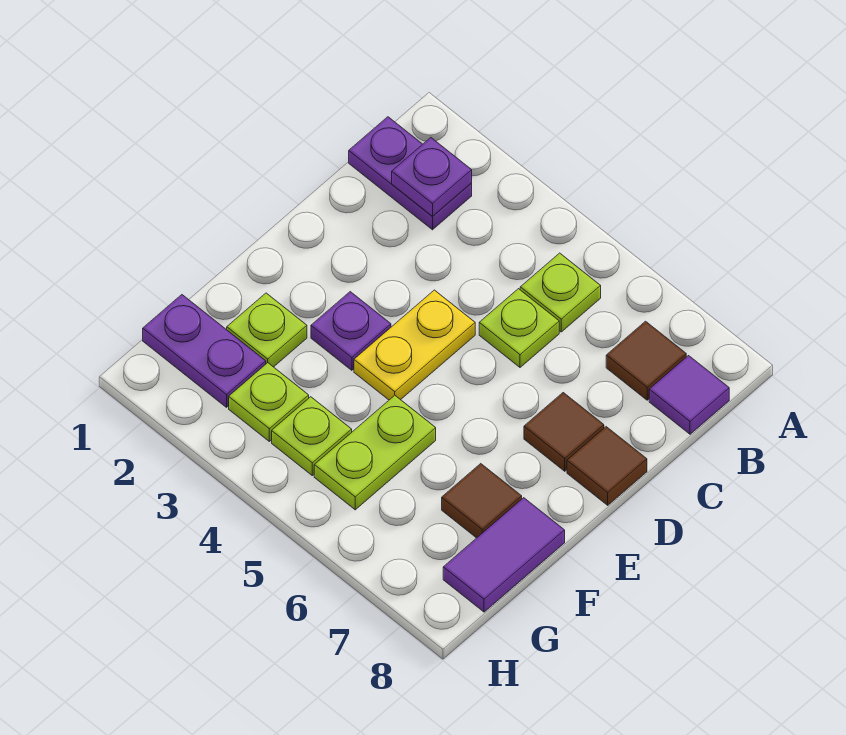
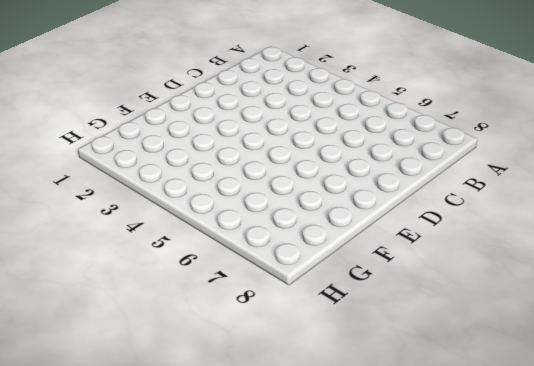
none -> purple 1x2 plate [349,117,472,230]
none -> lime 1x1 plate [520,253,601,332]
none -> brown 1x1 tile [606,321,686,400]

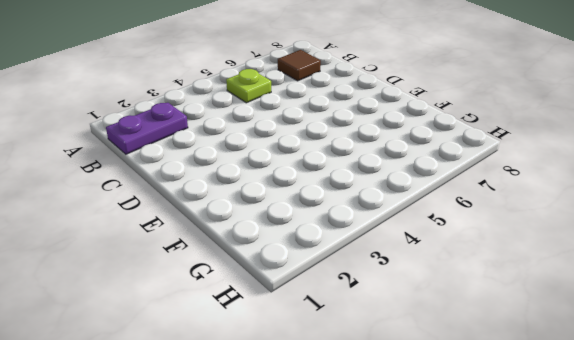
none -> purple 1x1 tile [649,356,729,434]
none -> lime 1x1 plate [479,289,559,367]
none -> yellow 1x2 plate [354,290,475,400]

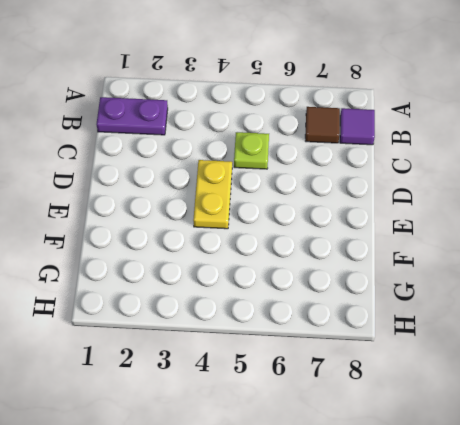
none -> lime 1x1 plate [520,253,601,332]
none -> brown 1x1 tile [524,393,604,471]
none -> brown 1x1 tile [567,427,647,505]

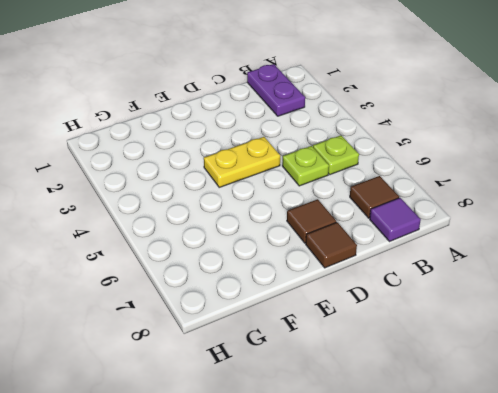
none -> purple 1x1 plate [311,292,391,370]
none -> lime 1x1 plate [227,293,307,367]
none -> lime 1x2 plate [314,395,436,510]

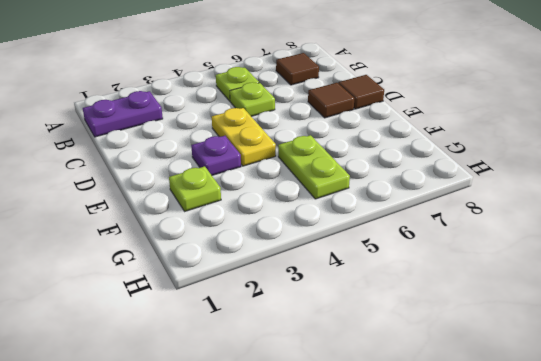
none -> purple 1x1 tile [649,356,729,434]
none -> brown 1x1 tile [442,464,522,538]
none -> purple 1x2 tile [443,498,565,612]

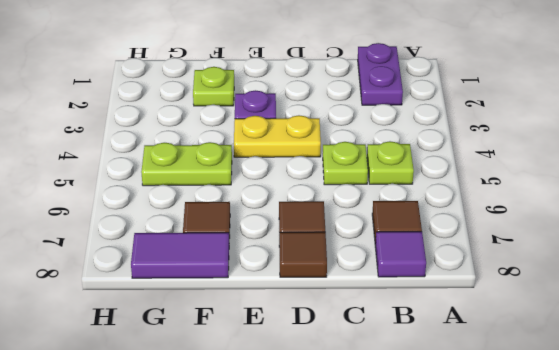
none -> purple 1x2 plate [143,295,266,407]
none -> lime 1x1 plate [229,363,309,441]
none -> lime 1x1 plate [272,397,352,475]

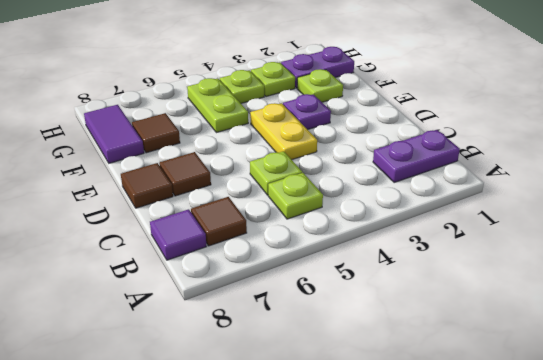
none -> purple 1x1 plate [392,138,472,217]

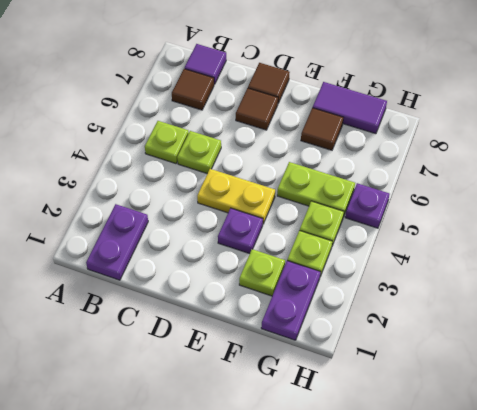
purple 1x1 plate [345,183,389,228] -> purple 1x1 plate moved to [392,138,472,217]

